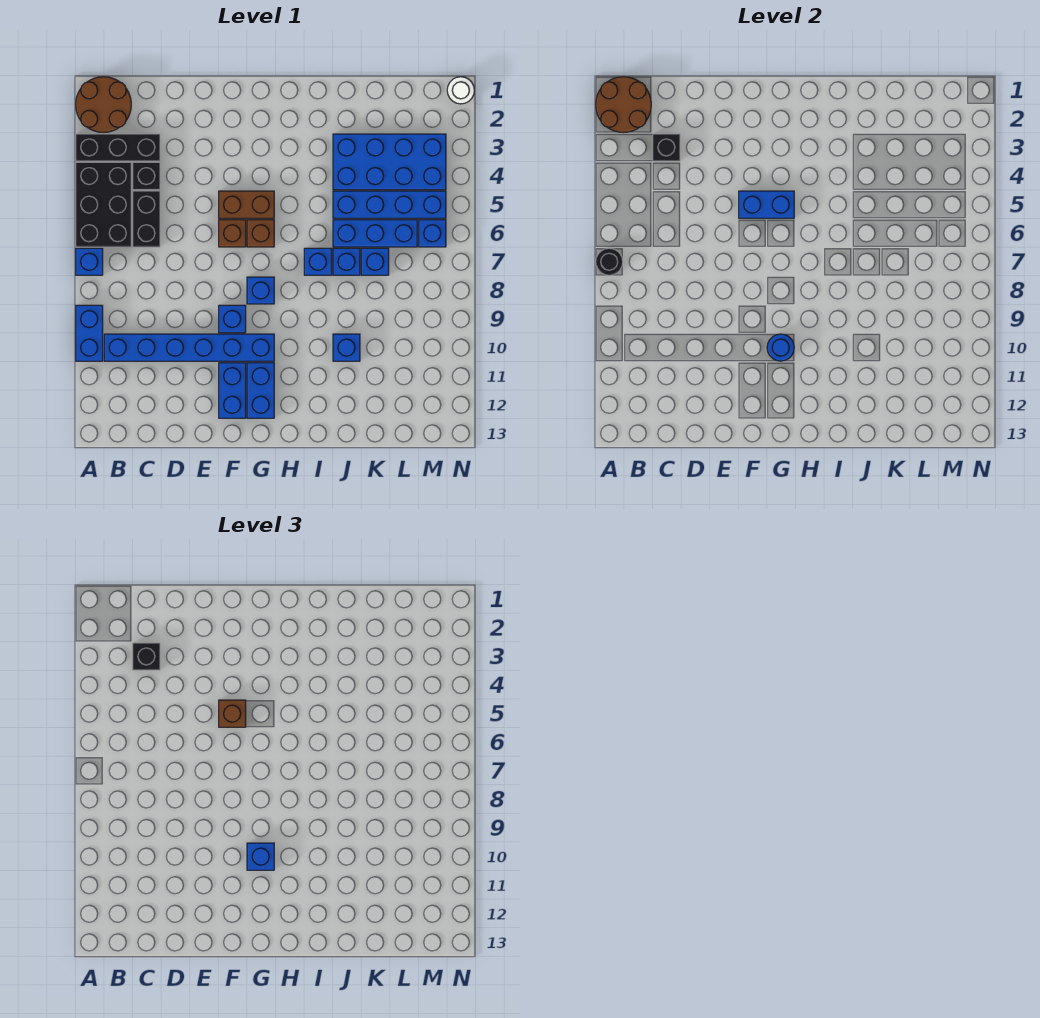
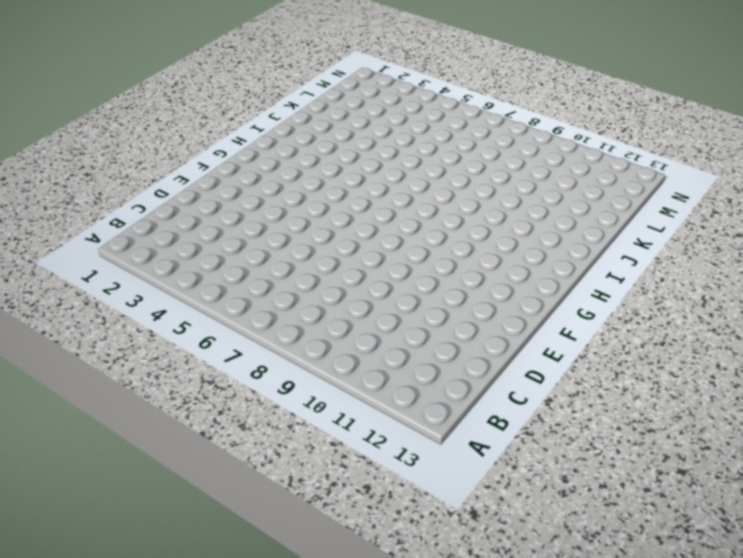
none -> brown 2x2 round brick [76,77,131,132]
none -> black 1x3 brick [76,134,160,161]
none -> black 2x3 brick [76,162,131,247]
none -> blue 1x1 brick [76,248,103,275]

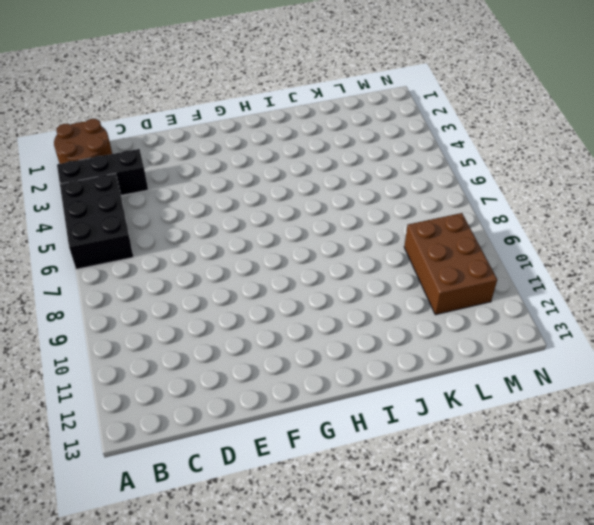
brown 2x3 brick [404,213,497,315] -> none
none -> blue 1x1 brick [76,248,103,275]
none -> blue 1x2 brick [76,305,103,361]
none -> blue 1x6 brick [104,334,274,361]
none -> black 1x1 brick [133,162,160,190]

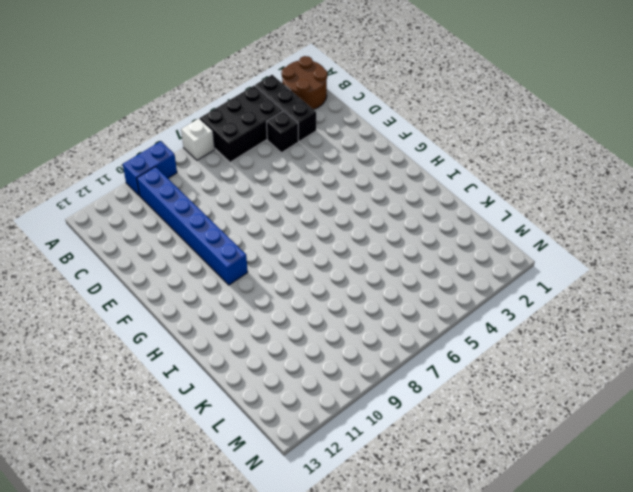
white 1x1 brick [181,119,215,160] -> blue 1x1 brick [76,248,103,275]
none -> black 1x2 brick [133,191,160,247]
none -> brown 1x2 brick [219,191,274,218]
none -> brown 1x1 brick [219,220,246,247]
none -> blue 1x1 brick [219,305,246,333]

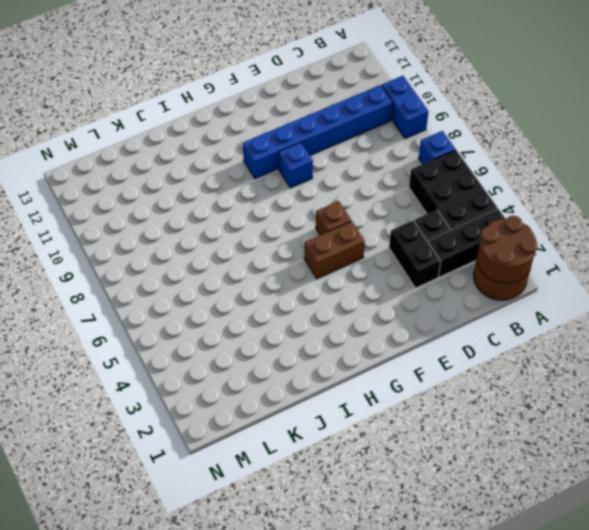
black 1x2 brick [389,220,441,288] -> black 1x2 brick moved to [133,191,160,247]
none -> blue 1x2 brick [219,363,246,418]
none -> brown 1x1 brick [247,220,274,247]
none -> blue 1x1 brick [247,277,274,304]
none -> blue 1x2 brick [247,363,274,418]

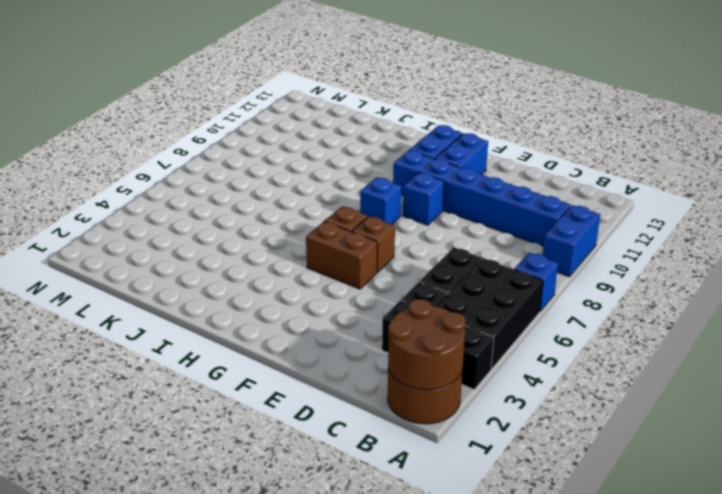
none -> blue 1x1 brick [304,248,332,275]
none -> blue 2x4 brick [333,134,446,190]
none -> blue 1x4 brick [333,191,446,218]
none -> blue 1x3 brick [333,220,417,247]

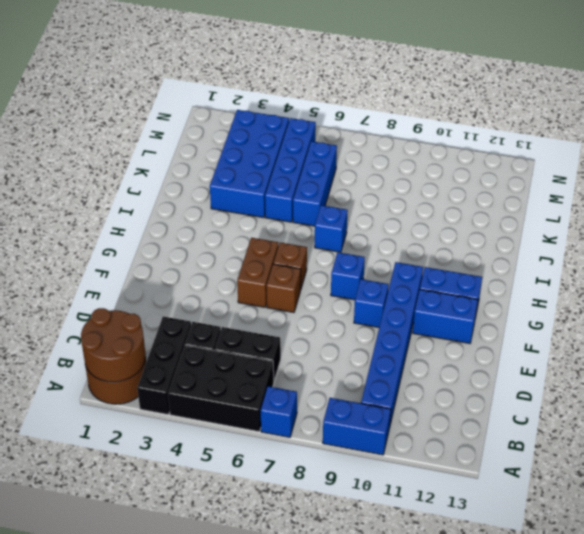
none -> blue 1x1 brick [333,248,360,275]
none -> blue 1x1 brick [333,334,360,361]
none -> blue 1x1 brick [361,248,389,275]
none -> blue 1x1 brick [419,220,446,247]

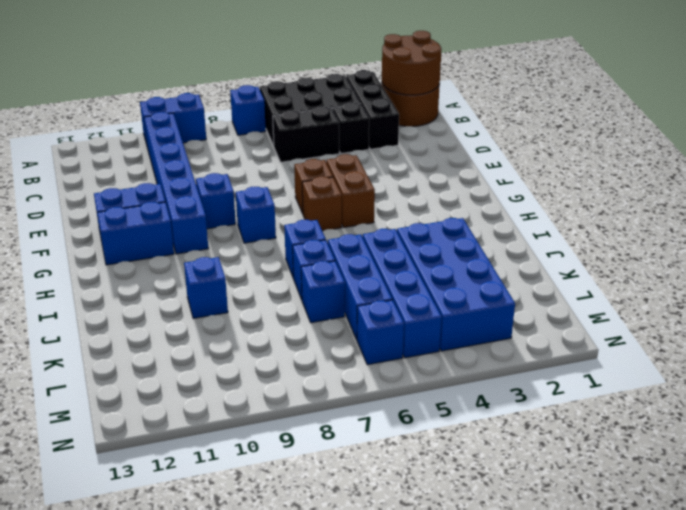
none -> white 1x1 round brick [447,77,474,104]
none -> black 1x1 round brick [596,248,623,275]
none -> black 1x1 brick [653,134,680,161]
none -> blue 1x2 brick [739,191,794,218]

